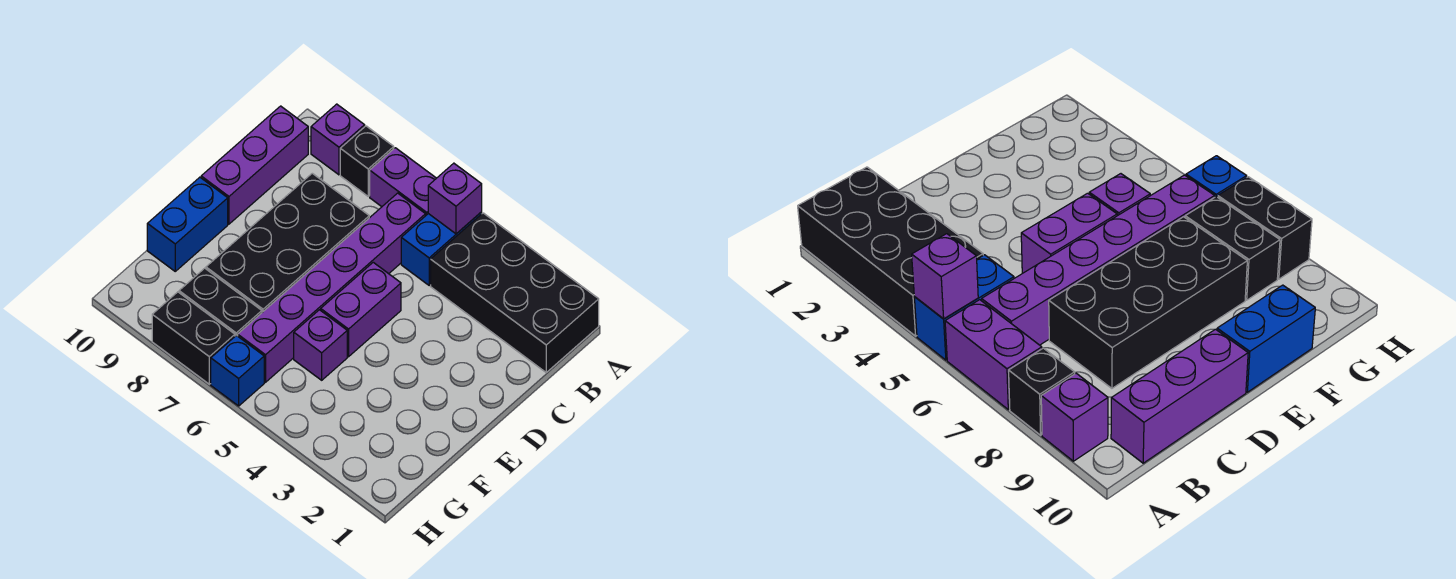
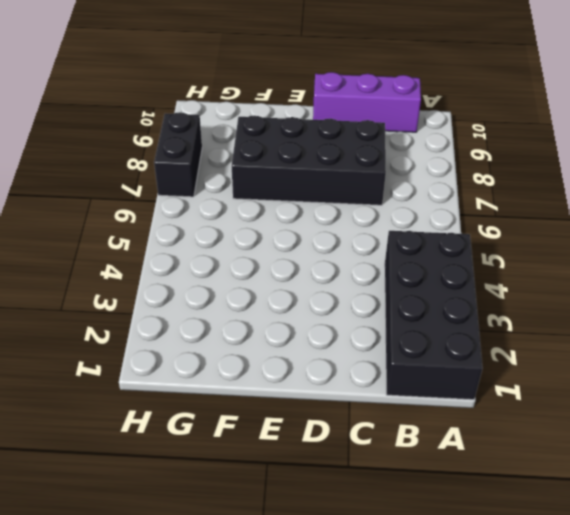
none -> blue 1x2 brick [401,212,482,285]
none -> purple 1x2 brick [370,148,436,215]
none -> black 1x1 brick [340,126,394,196]

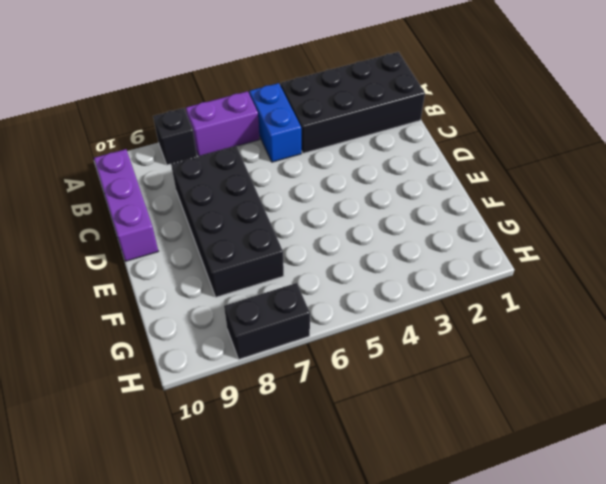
none -> purple 1x1 brick [311,104,365,175]
none -> purple 1x6 brick [238,193,426,382]
none -> purple 1x2 brick [321,262,401,357]

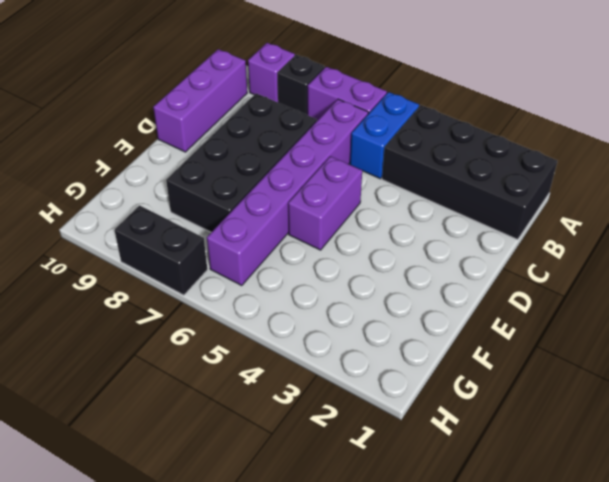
none -> blue 1x2 brick [147,177,228,271]
none -> purple 1x1 brick [294,310,347,380]
none -> black 1x2 brick [179,268,262,336]

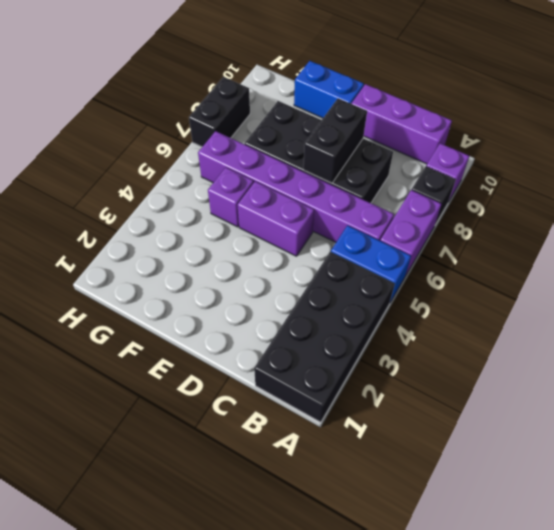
black 1x2 brick [303,98,367,183] -> black 1x2 brick moved to [179,268,262,336]
none -> blue 1x1 brick [211,335,264,406]
none -> purple 1x1 brick [428,163,482,234]

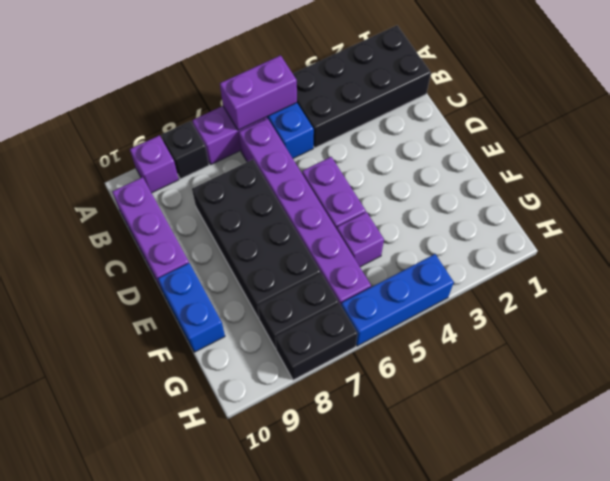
purple 1x2 brick [220,55,297,130] -> purple 1x1 brick [428,163,482,234]
blue 1x3 brick [341,254,454,346] -> blue 1x1 brick [211,335,264,406]

